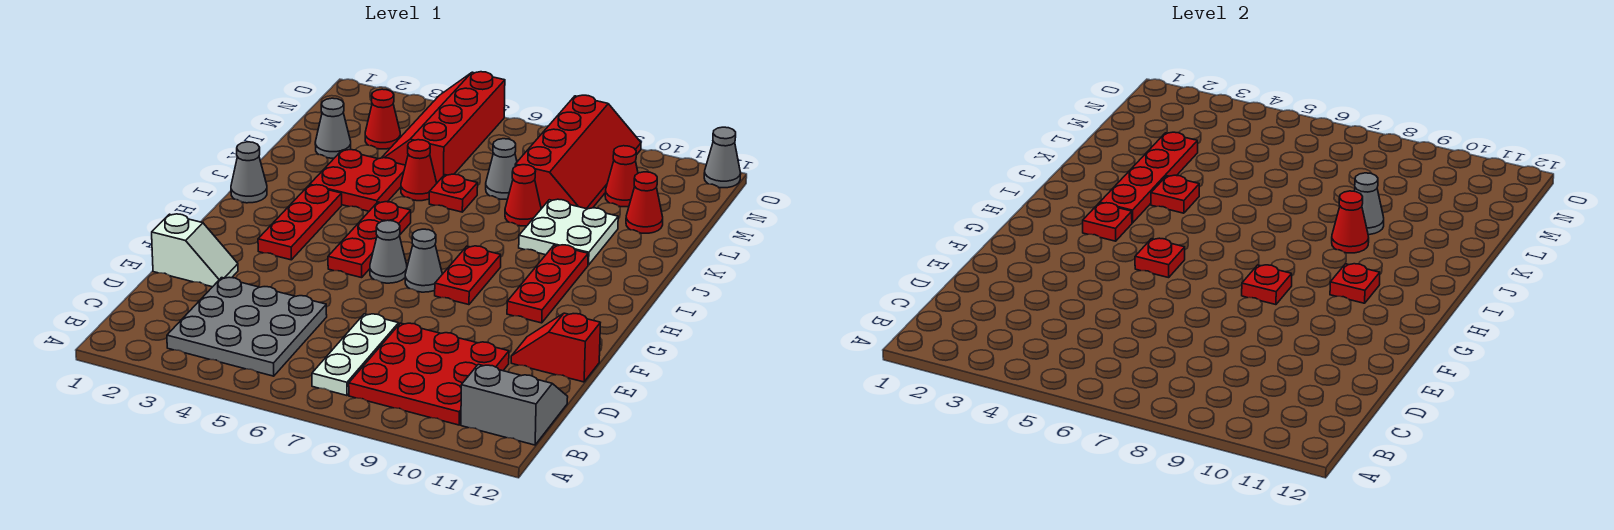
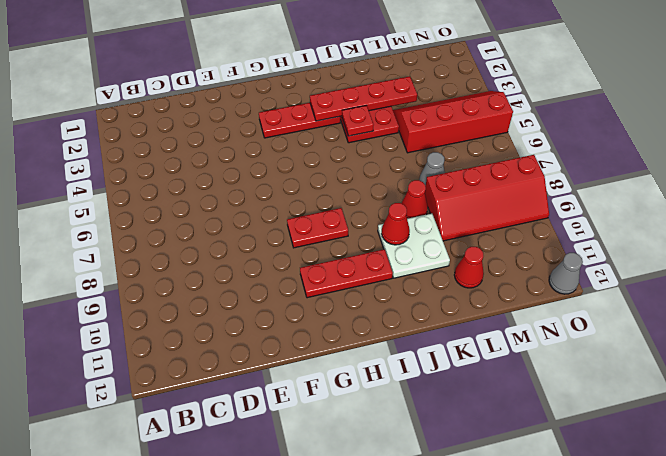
none -> grey 3x3 plate [167,277,327,376]
none -> white 1x3 plate [312,314,399,396]
none -> red 3x3 plate [349,323,509,425]
none -> grey 2x2 slope [461,364,568,445]

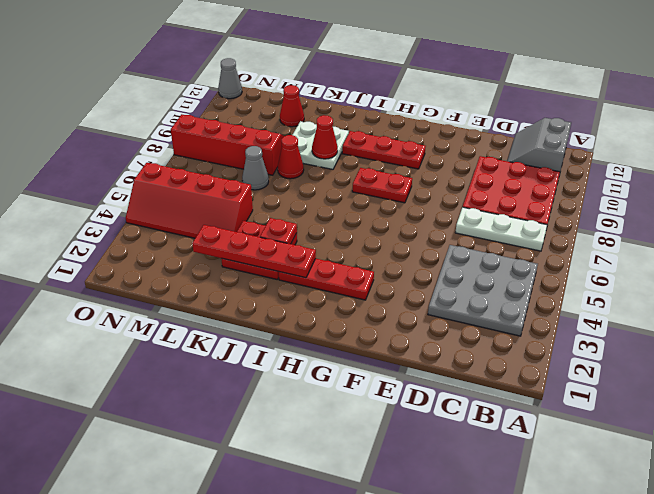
none -> white 1x2 slope [152,214,238,287]
none -> red 1x2 slope [511,313,600,382]
none -> red 1x3 plate [328,202,411,278]
none -> grey 1x1 cone [370,220,407,283]

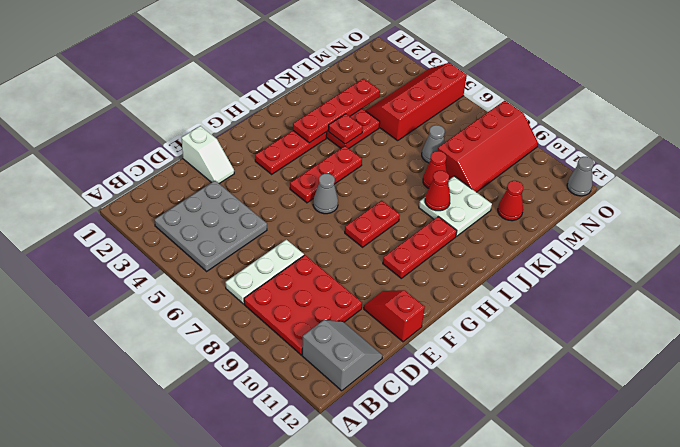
none -> grey 1x1 cone [405,229,442,292]
none -> grey 1x1 cone [231,142,267,203]
none -> red 1x1 cone [401,140,437,201]
none -> red 1x1 plate [429,174,478,212]

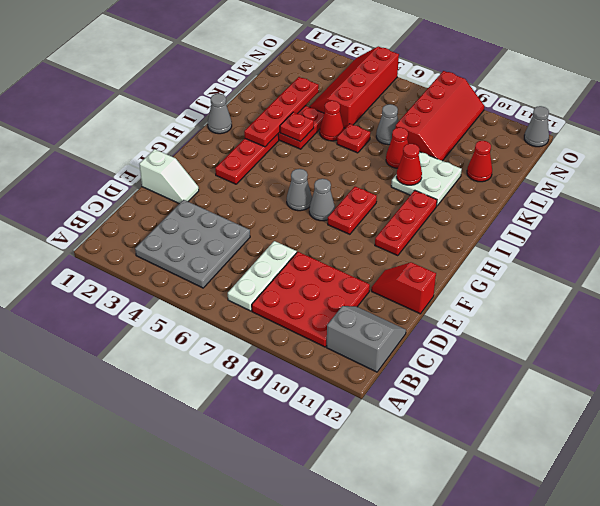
none -> red 1x3 plate [328,202,411,278]
none -> grey 1x1 cone [315,98,351,158]
none -> red 1x1 cone [365,89,400,149]
none -> red 1x1 cone [605,146,638,207]

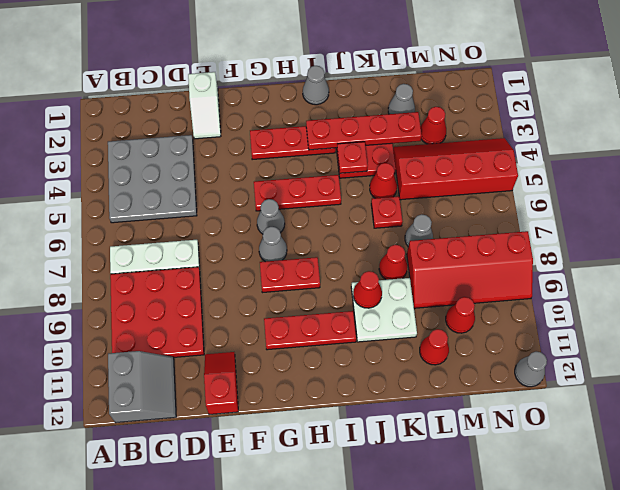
none -> red 1x1 plate [1135,238,1185,278]
none -> red 1x1 plate [1242,265,1292,305]
none -> red 1x1 plate [1083,203,1132,241]
none -> red 1x1 plate [1330,264,1380,303]

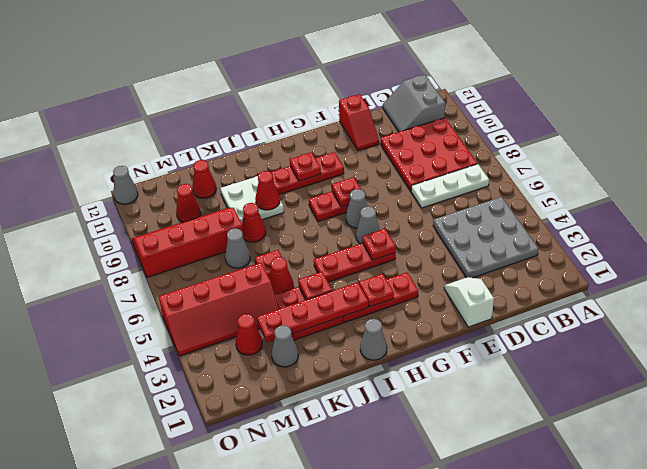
none -> grey 1x1 cone [1355,173,1384,235]

